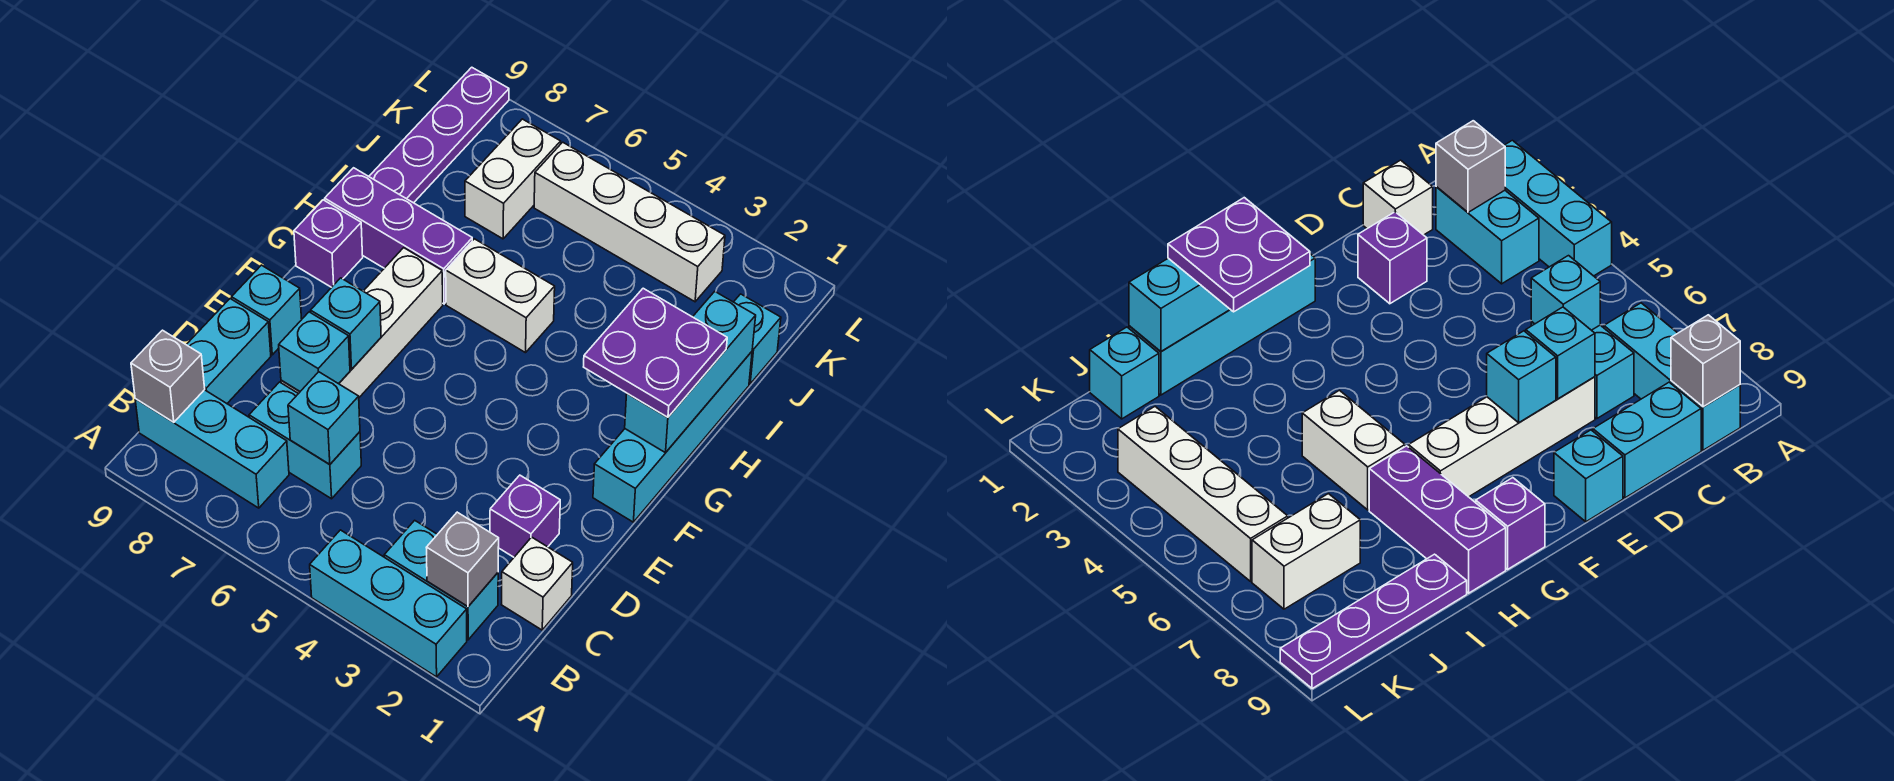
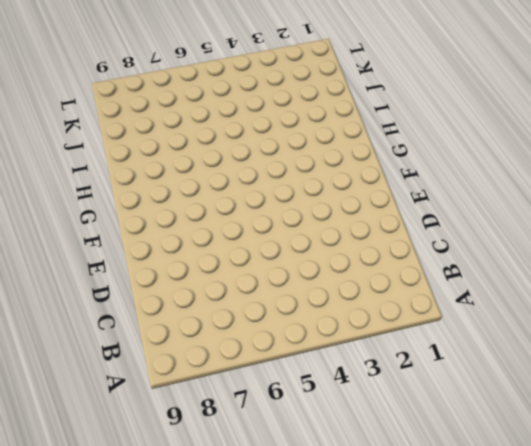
none -> cyan 1x3 brick [310,530,467,677]
none -> cyan 1x2 brick [384,520,498,640]
none -> cyan 1x3 brick [135,390,289,508]

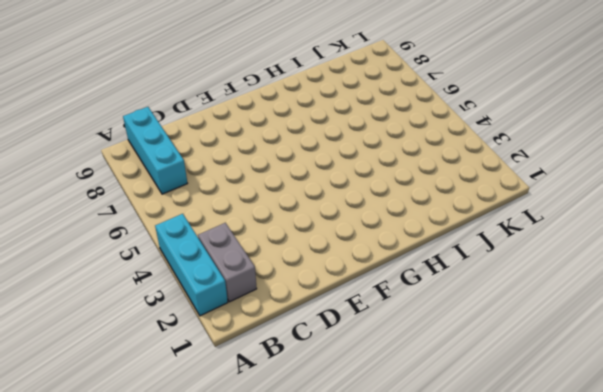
grey 1x2 brick [198,223,257,302] -> cyan 1x2 brick [384,520,498,640]
none -> white 1x1 brick [501,537,573,630]
none -> cyan 1x2 brick [249,382,361,499]
none -> cyan 1x2 brick [186,299,271,403]

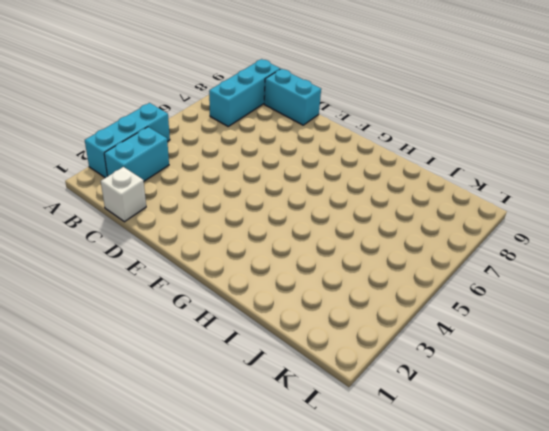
none -> cyan 1x2 brick [249,382,361,499]
none -> purple 1x1 brick [490,475,560,557]
none -> white 1x4 brick [281,248,443,397]

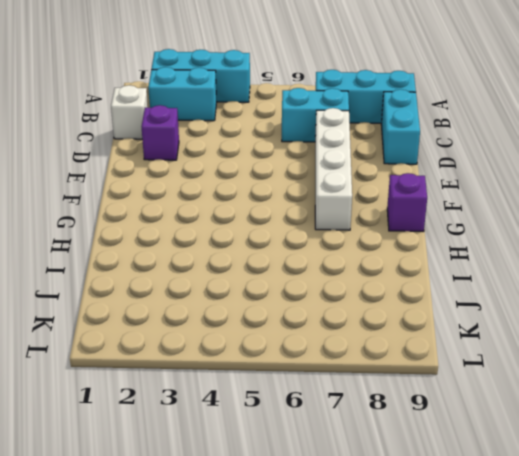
none -> cyan 1x1 brick [232,265,302,355]
none -> cyan 1x4 brick [593,352,752,522]
none -> white 1x2 brick [446,239,555,353]

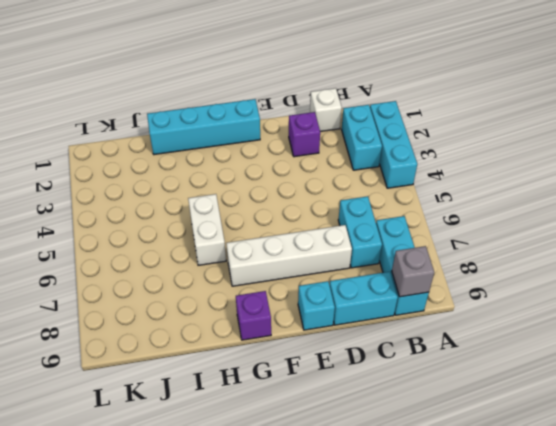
none -> purple 1x3 brick [325,168,472,304]
none -> purple 1x4 plate [369,67,509,203]
none -> cyan 1x1 brick [734,294,781,384]

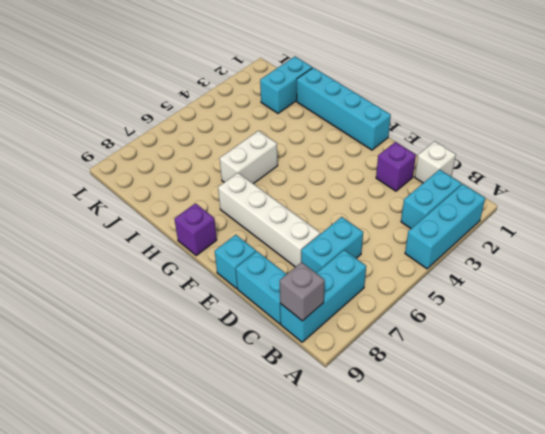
cyan 1x2 brick [260,57,312,113] -> cyan 1x1 brick [734,294,781,384]
none -> purple 1x3 brick [325,168,472,304]
none -> purple 1x4 plate [369,67,509,203]
none -> white 1x2 brick [465,119,561,239]

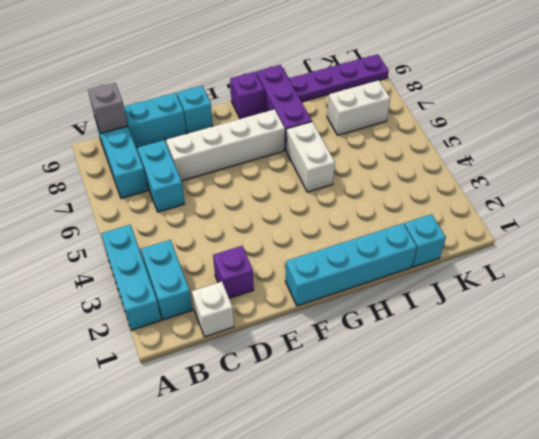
none -> white 1x4 brick [534,142,725,302]
none -> grey 1x1 brick [426,512,499,607]
none -> cyan 1x1 brick [288,372,360,465]

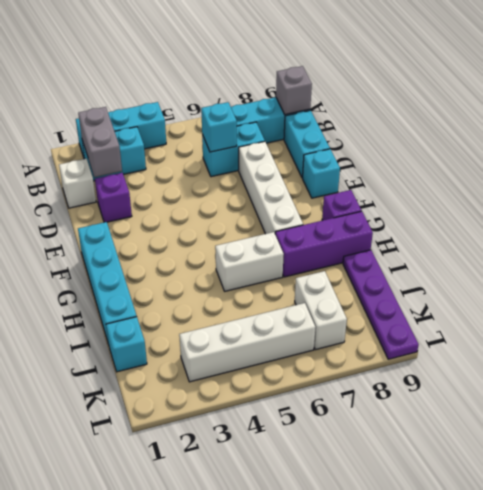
grey 1x2 brick [78,107,122,177] -> grey 1x1 brick [426,512,499,607]
none -> cyan 1x1 brick [279,312,350,391]
none -> cyan 1x1 brick [311,278,381,369]
none -> cyan 1x3 brick [625,292,756,453]

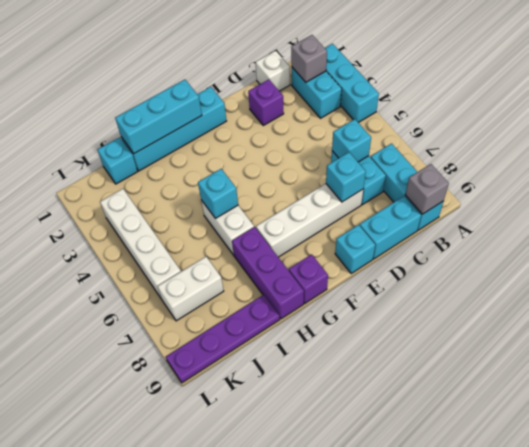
cyan 1x1 brick [198,169,238,219] -> cyan 1x1 brick moved to [311,278,381,369]
none -> purple 2x2 plate [584,288,727,417]

